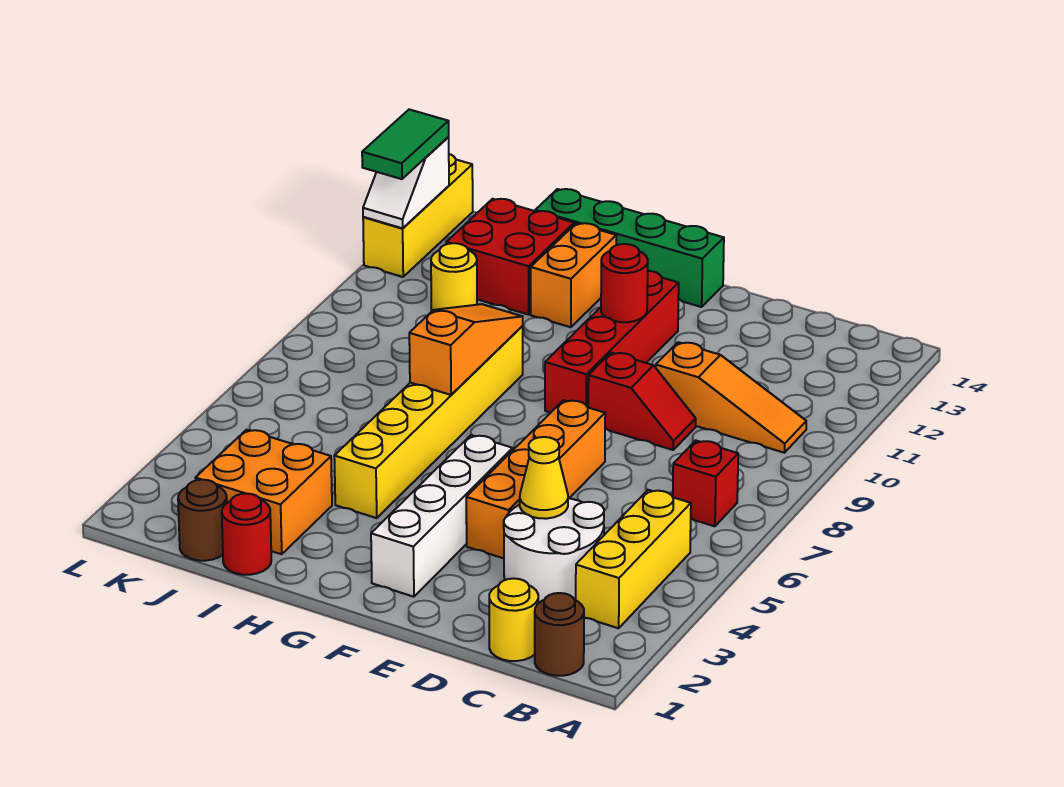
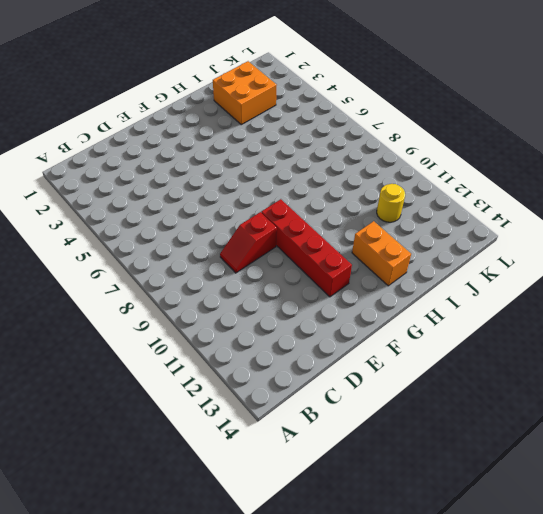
none -> brown 1x1 round brick [535,593,584,676]
none -> yellow 1x3 brick [576,490,691,628]
none -> red 1x1 brick [673,441,738,526]

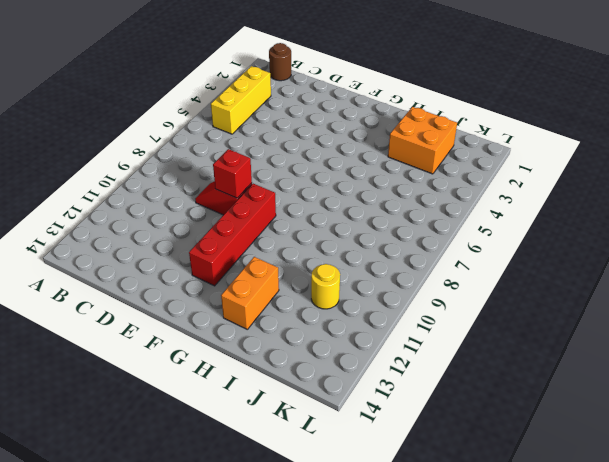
red 1x1 brick [213,149,252,198] -> red 1x1 brick moved to [673,441,738,526]
none -> orange 1x3 slope [656,342,806,453]
none -> yellow 1x1 round brick [489,578,538,661]
none -> white 2x2 round brick [504,498,604,602]

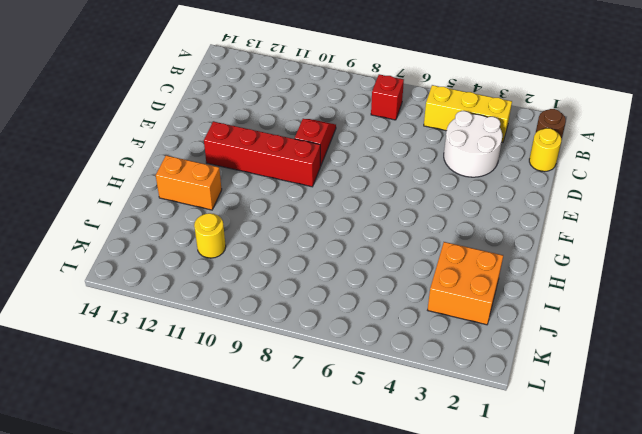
none -> orange 1x3 slope [656,342,806,453]
none -> orange 1x4 brick [466,400,605,558]
none -> white 1x4 brick [371,435,513,597]

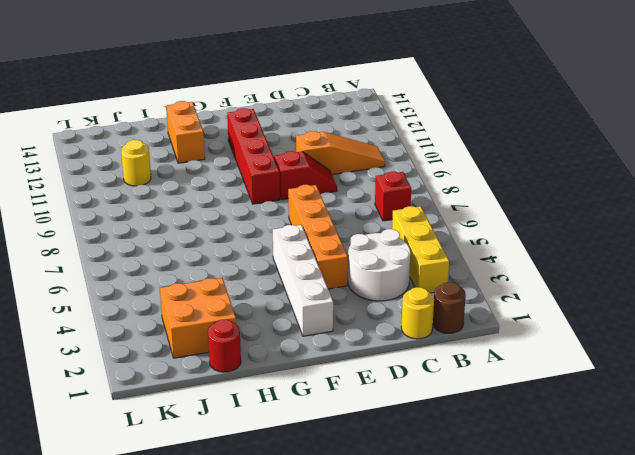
none -> green 1x4 brick [535,189,724,307]
none -> yellow 1x6 brick [334,326,523,518]
none -> red 2x2 brick [446,199,574,315]

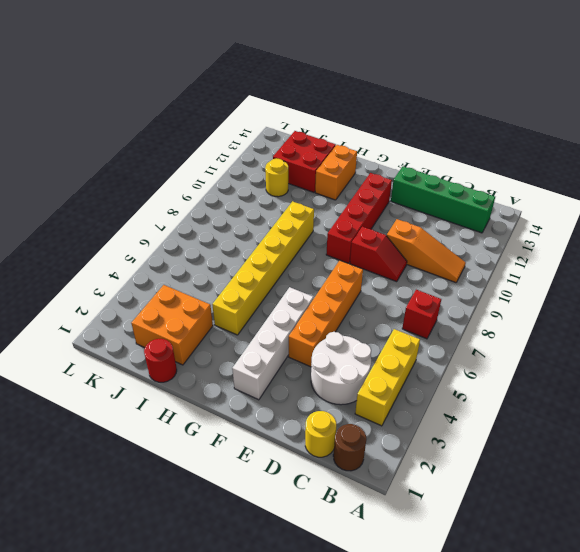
green 1x4 brick [391,166,495,233] -> green 1x4 brick moved to [535,189,724,307]
none -> brown 1x1 round brick [178,480,227,561]
none -> yellow 1x3 brick [363,154,473,277]
none -> yellow 1x1 cone [520,437,568,519]

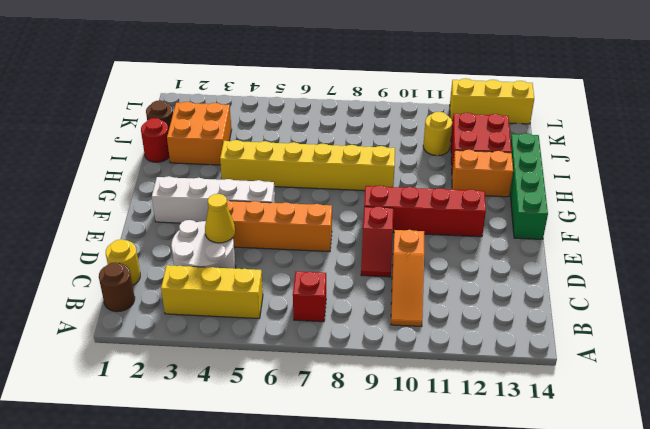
none -> red 1x1 round brick [601,244,648,322]
none -> orange 1x3 slope [409,304,523,395]
none -> white 1x2 slope [363,137,449,228]

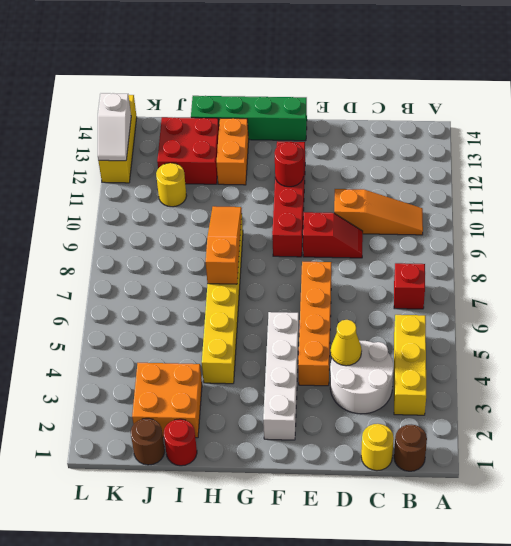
none -> green 1x2 tile [362,109,449,179]

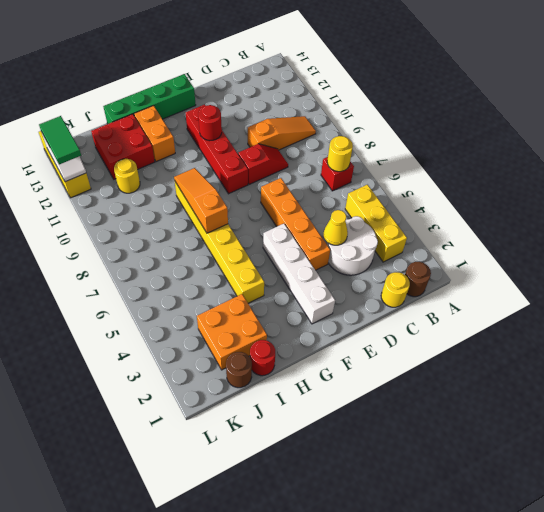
yellow 1x1 round brick [327,136,353,172] -> none

